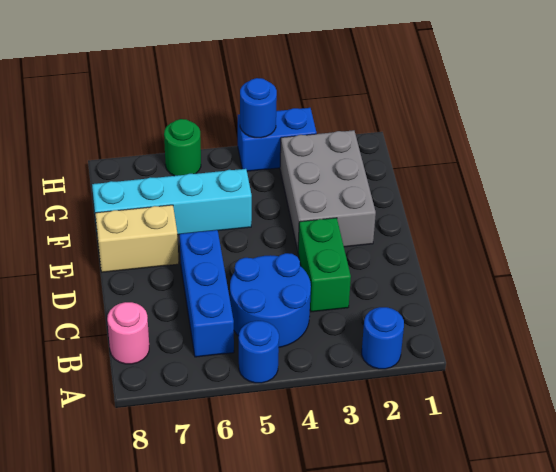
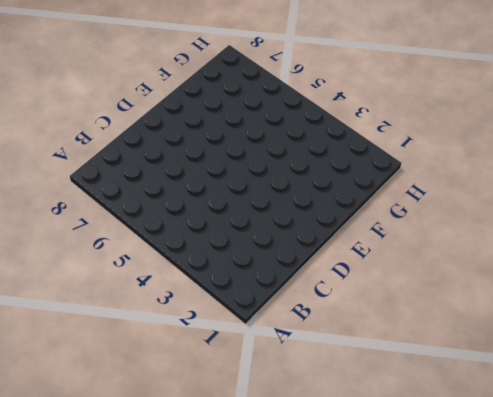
none -> blue 1x1 round brick [362,307,404,369]
none -> blue 1x1 round brick [239,321,279,383]
none -> blue 2x2 round brick [230,253,311,347]

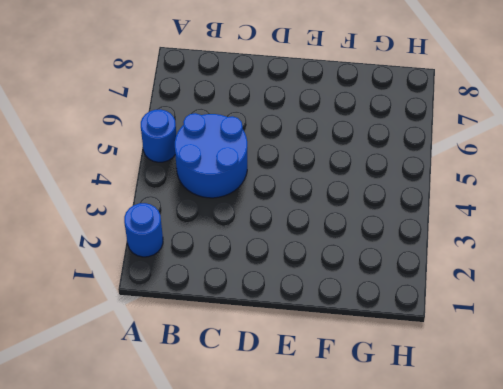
none -> blue 1x3 brick [179,230,234,357]
none -> pink 1x1 round brick [107,302,149,364]
none -> green 1x2 brick [298,218,351,312]

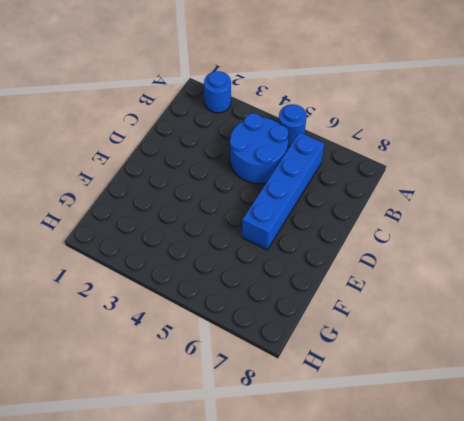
blue 1x4 brick [242,132,325,250] -> blue 1x3 brick [179,230,234,357]
none -> pink 1x1 round brick [107,302,149,364]
none -> green 1x2 brick [298,218,351,312]
none -> grey 2x3 brick [280,130,376,250]

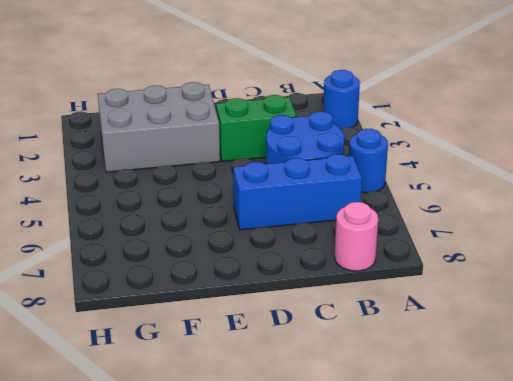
none -> tan 1x2 brick [95,205,179,272]
none -> cyan 1x4 brick [92,169,252,238]
none -> blue 1x2 brick [238,108,317,171]

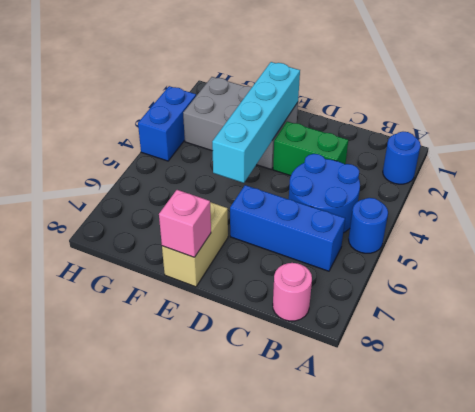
cyan 1x4 brick [212,62,300,183] -> cyan 1x4 brick moved to [92,169,252,238]
pink 1x1 brick [159,190,211,257] -> none
none -> green 1x1 round brick [164,119,201,176]
none -> blue 1x1 round brick [240,78,277,138]

